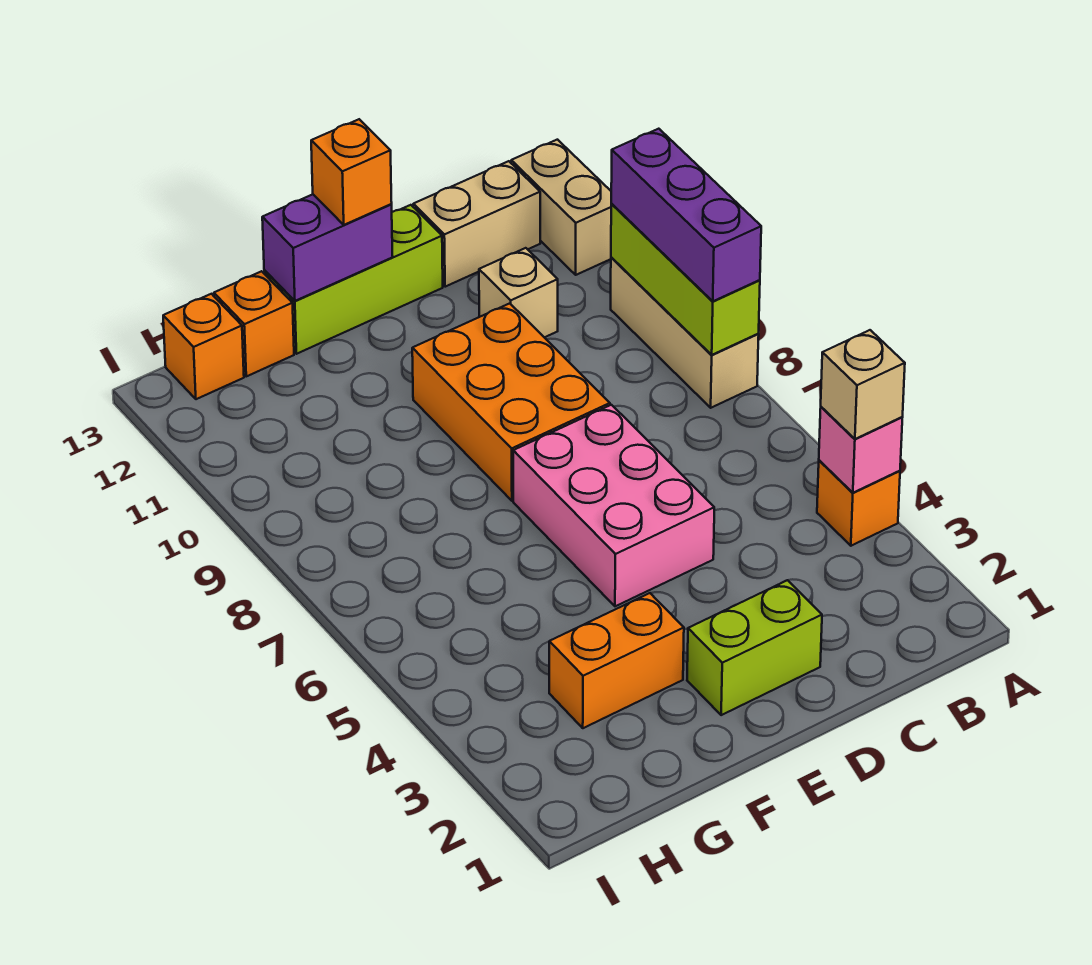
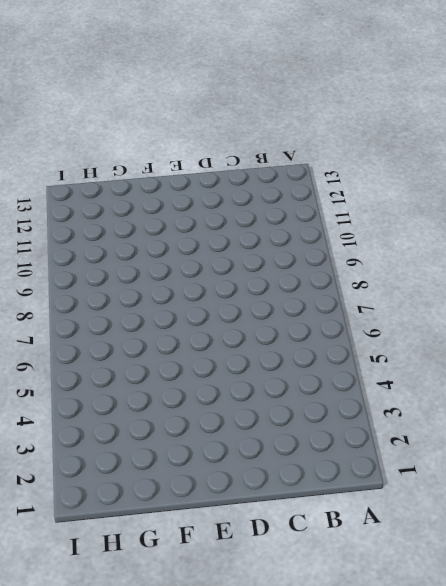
none -> orange 1x1 brick [817,460,900,546]
none -> tan 1x3 brick [611,257,759,408]
none -> tan 1x2 brick [511,140,612,275]

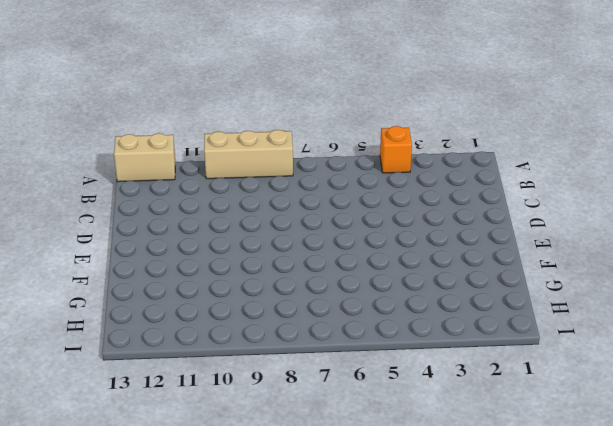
none -> tan 1x2 brick [413,161,540,287]
none -> tan 1x1 brick [479,248,558,337]
none -> lime 1x2 brick [687,580,822,715]

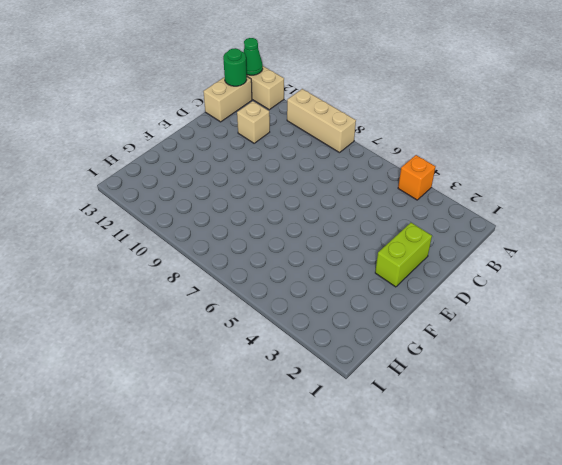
green 1x1 cone [243,38,263,75] -> none
green 1x1 round brick [223,48,247,86] -> none
none -> pink 2x3 brick [513,405,714,606]
none -> orange 2x3 brick [412,303,610,501]
none -> lime 1x3 brick [264,205,443,354]

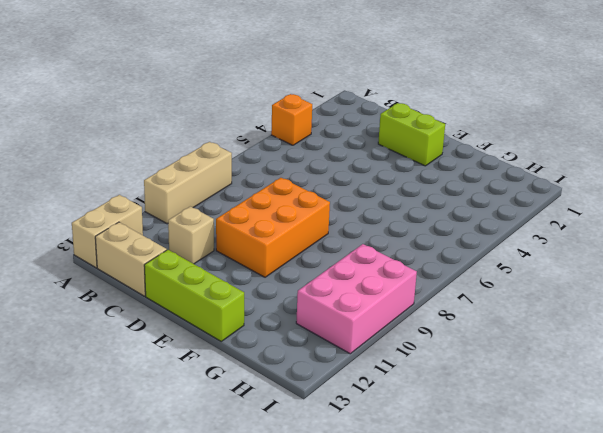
pink 2x3 brick [296,244,417,354] -> pink 2x3 brick moved to [513,405,714,606]
none -> orange 1x2 brick [549,593,684,728]
none -> orange 1x1 brick [214,271,294,376]
none -> orange 1x1 brick [163,294,244,399]

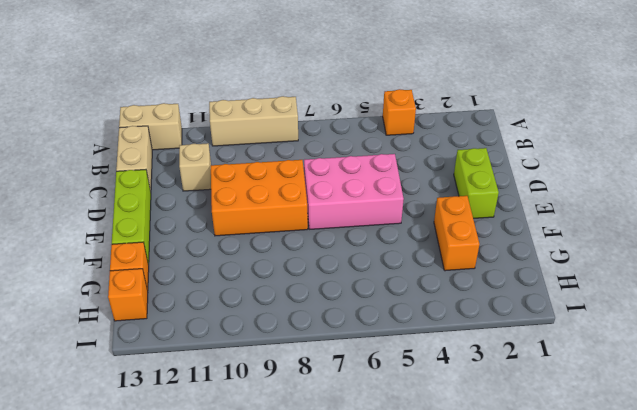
none -> pink 1x1 brick [819,407,902,493]
none -> lime 1x3 brick [611,204,760,355]
none -> purple 1x2 brick [262,194,393,301]

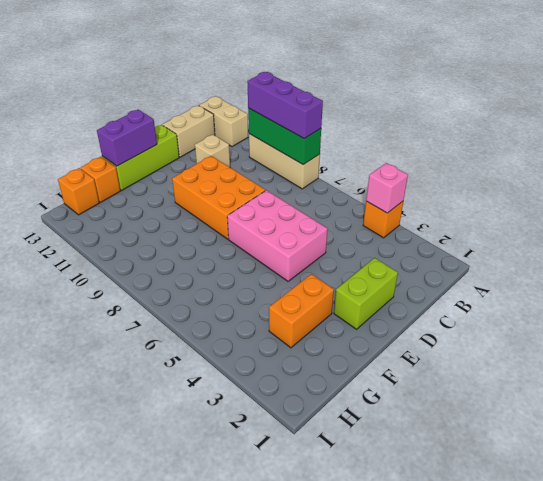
green 1x3 brick [248,108,321,165] -> lime 1x3 brick [611,204,760,355]
none -> tan 1x1 brick [821,330,905,439]
none -> orange 1x1 brick [311,119,392,225]

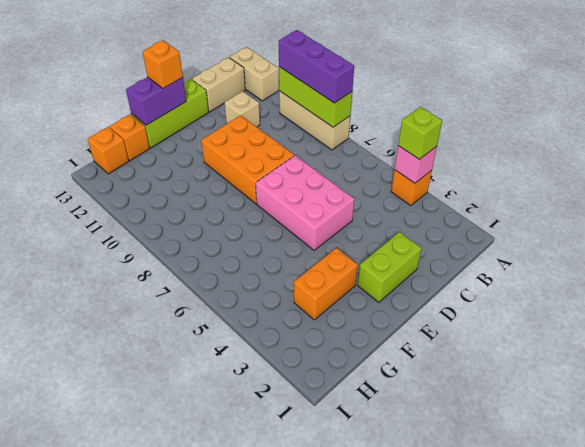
lime 1x1 brick [398,107,442,159] -> tan 1x1 brick [821,330,905,439]

